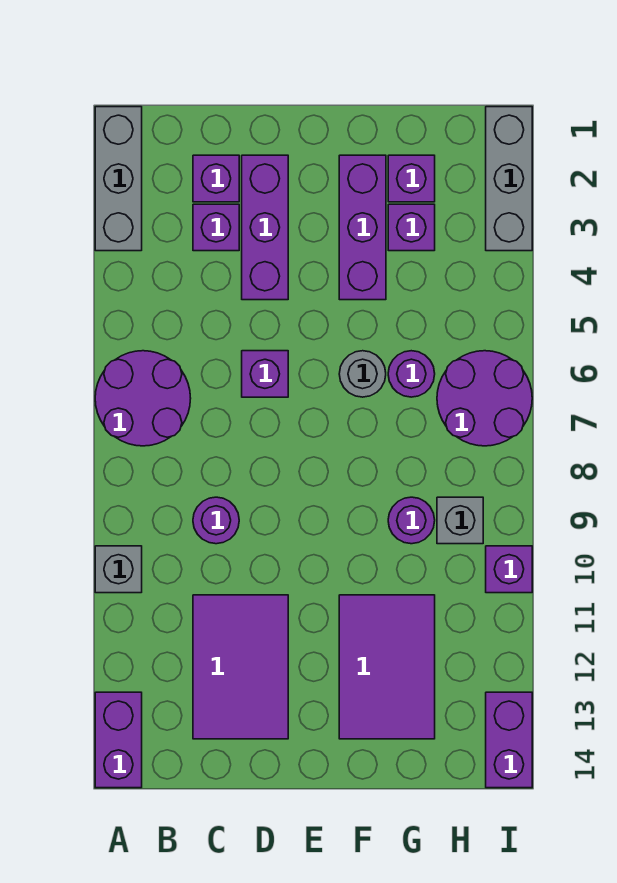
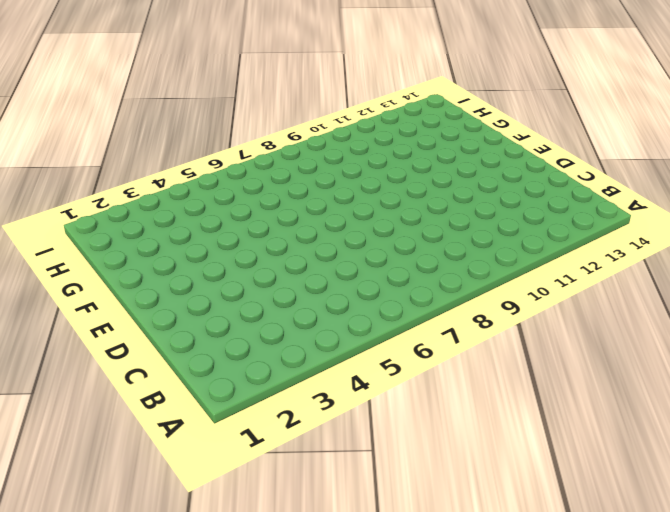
none -> grey 1x3 brick [95,107,142,251]
none -> purple 2x2 round brick [95,351,191,446]
none -> grey 1x1 brick [95,546,142,593]

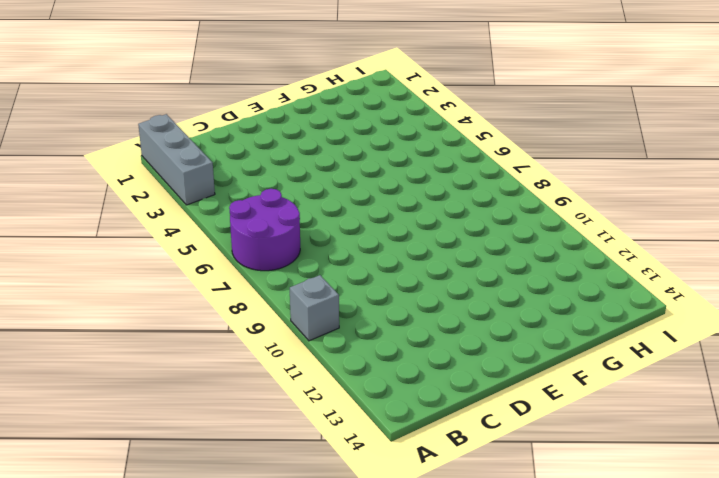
none -> purple 1x2 brick [95,692,142,788]
none -> purple 1x1 brick [193,155,239,202]
none -> purple 1x1 brick [193,204,239,251]

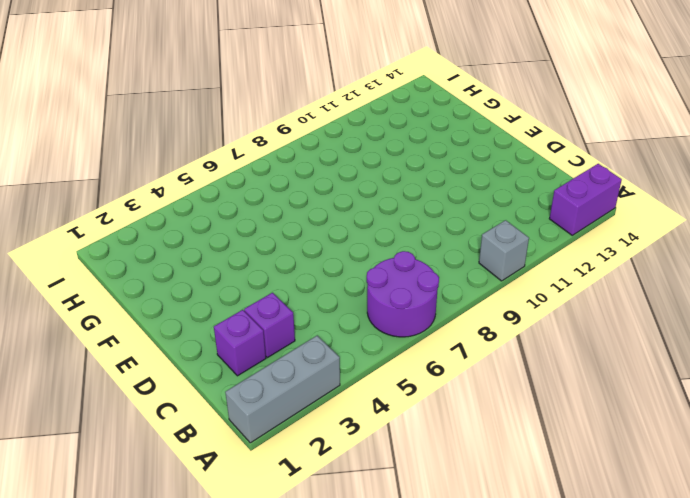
none -> purple 1x1 round brick [193,497,239,544]
none -> purple 2x3 tile [193,595,288,739]
none -> purple 1x3 brick [242,155,288,300]

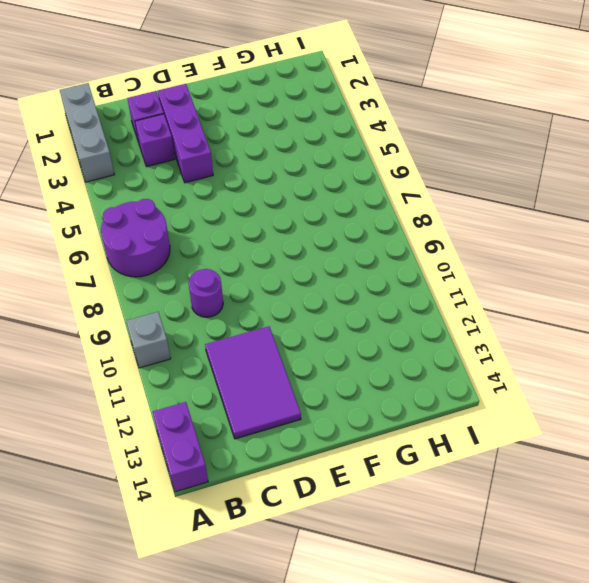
none -> purple 1x1 brick [242,351,288,397]
none -> purple 1x3 brick [339,155,386,300]
none -> grey 1x1 round brick [339,351,386,397]

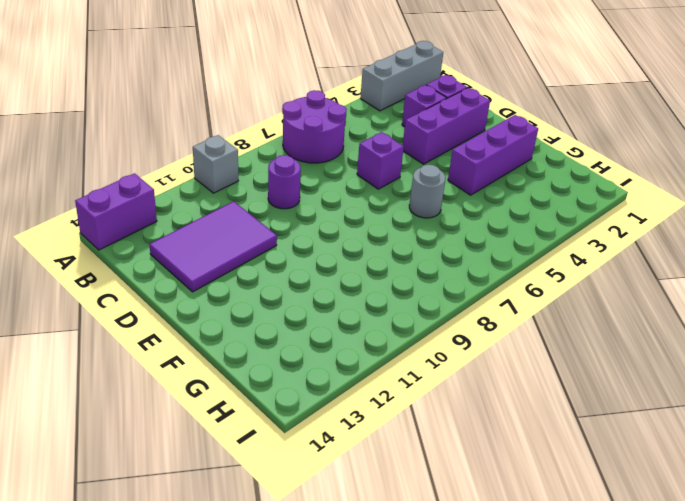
none -> purple 2x3 tile [339,595,435,739]
none -> purple 1x1 brick [388,155,435,202]
none -> purple 1x1 brick [388,204,435,251]

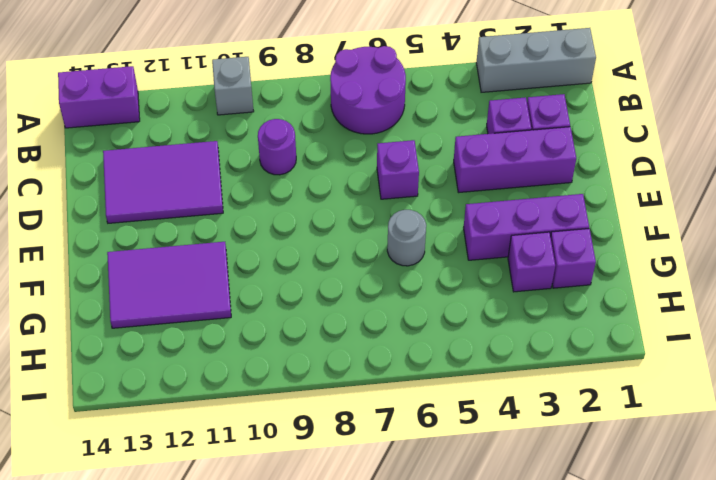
none -> purple 1x1 round brick [388,351,435,397]
none -> purple 1x1 round brick [388,497,435,544]
none -> purple 2x2 round brick [437,351,532,446]

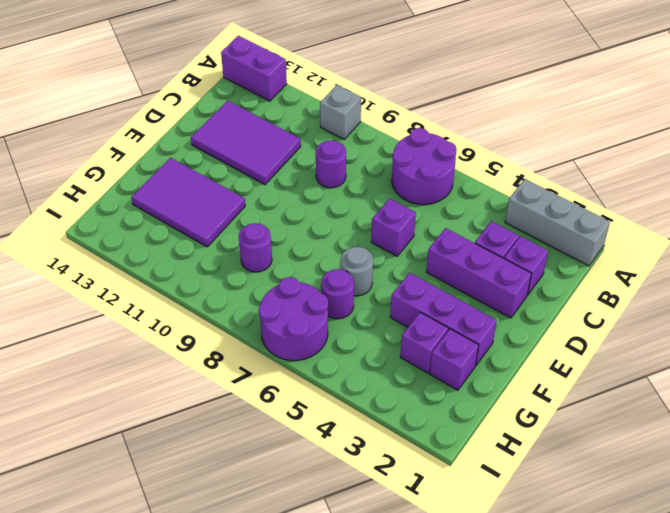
none -> grey 1x1 brick [437,497,483,544]
none -> grey 1x3 brick [486,107,532,251]
none -> purple 1x1 brick [486,546,532,593]

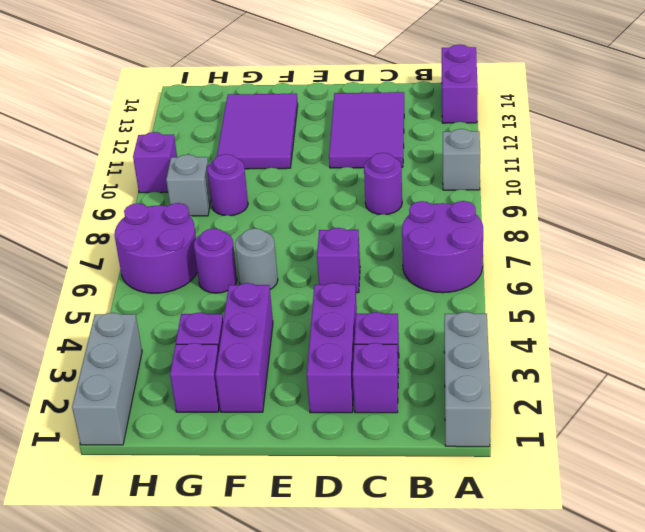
none -> purple 1x2 brick [486,692,532,788]

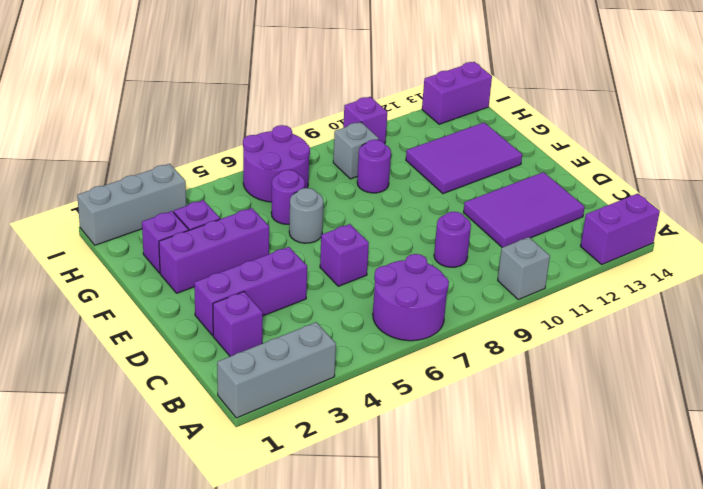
none -> purple 1x1 brick [193,204,239,251]

